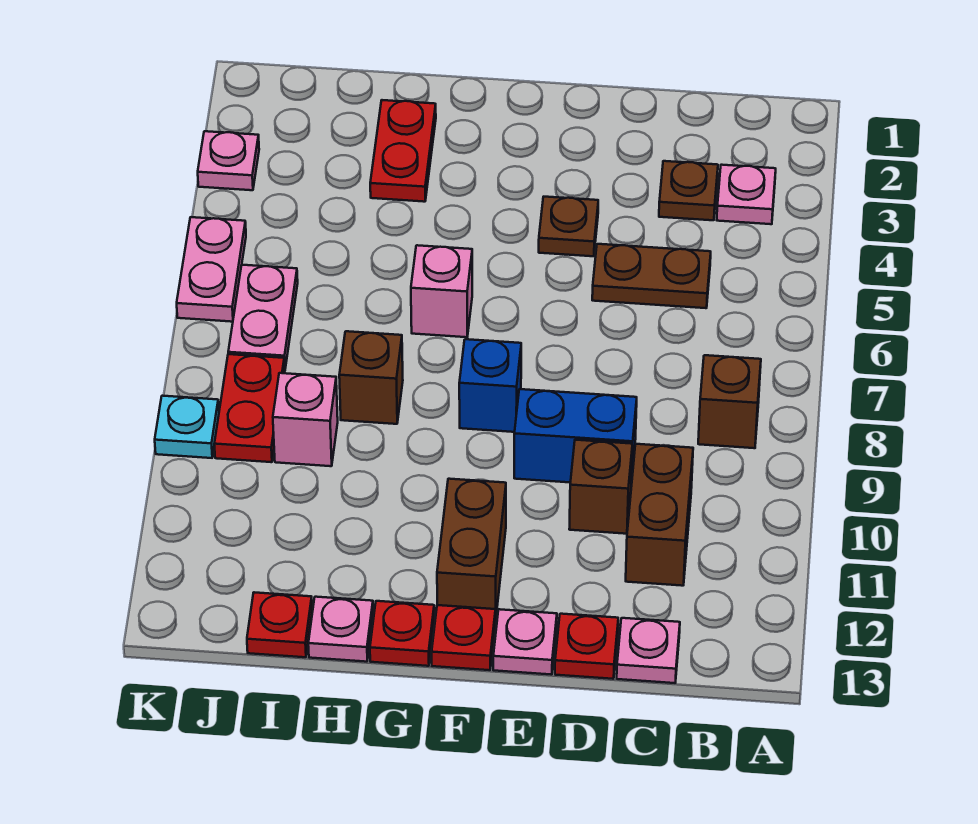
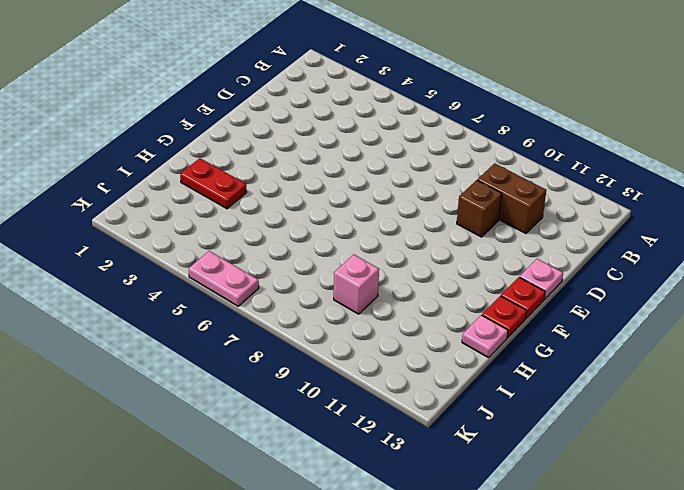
none -> pink 1x1 plate [717,165,776,224]
none -> brown 1x1 brick [698,355,761,448]
none -> brown 1x1 plate [659,161,718,220]

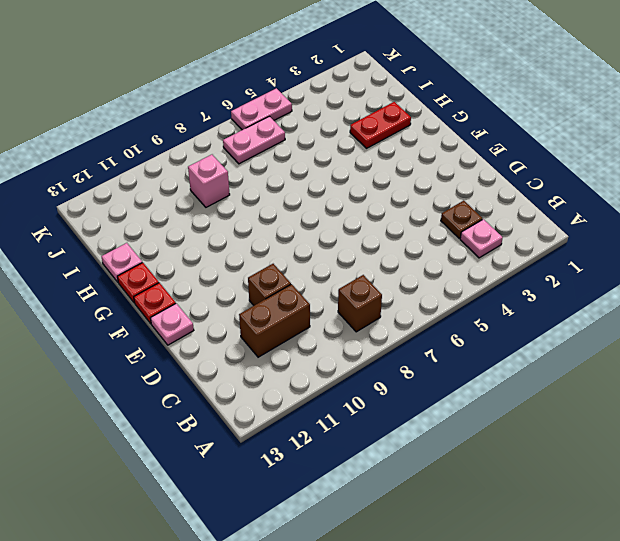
none -> brown 1x2 plate [592,244,711,308]
none -> pink 1x1 plate [617,618,680,683]
none -> blue 1x2 brick [514,389,637,485]

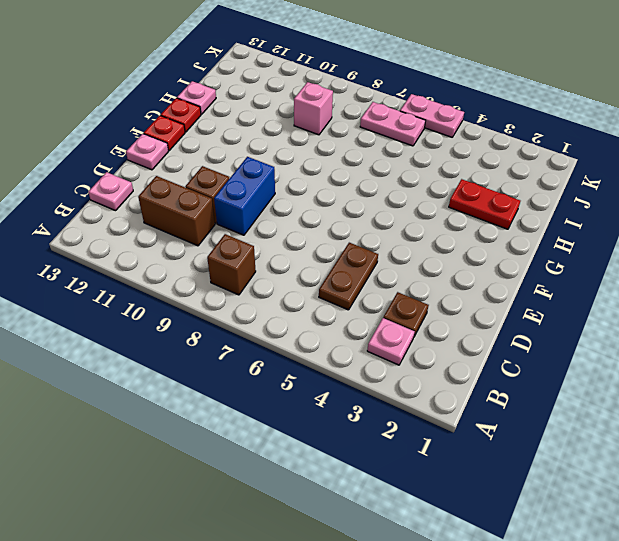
none -> red 1x1 plate [555,614,618,679]
none -> brown 1x1 plate [539,197,598,256]
none -> blue 1x1 brick [459,339,521,432]

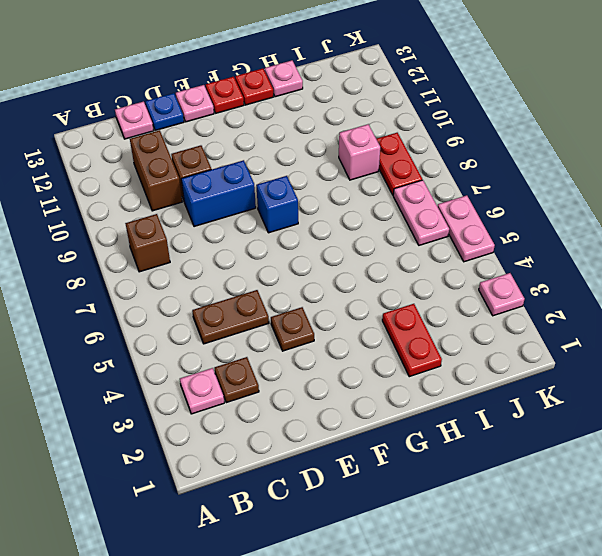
blue 1x1 plate [145,93,184,131] -> red 1x1 plate [555,614,618,679]
none -> brown 1x2 brick [437,479,506,621]
none -> pink 1x1 brick [411,245,472,337]
none -> brown 1x1 brick [339,331,403,424]

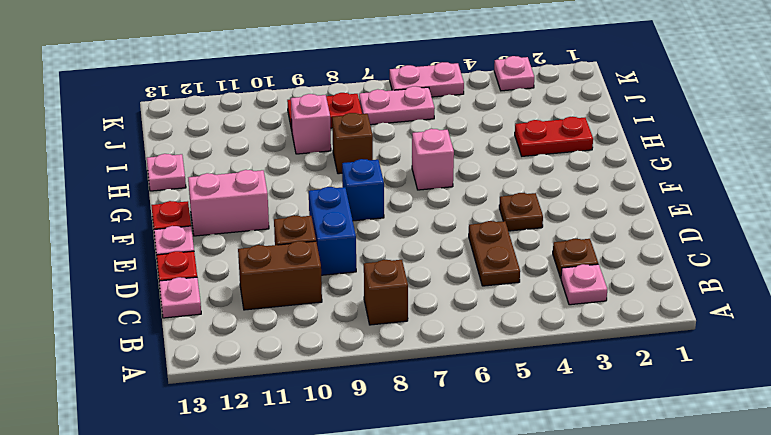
pink 1x2 brick [188,170,269,236] -> brown 1x2 brick [437,479,506,621]
none -> red 1x1 plate [370,601,434,666]
none -> red 1x1 plate [247,592,312,657]
none -> cyan 1x1 plate [155,396,219,458]

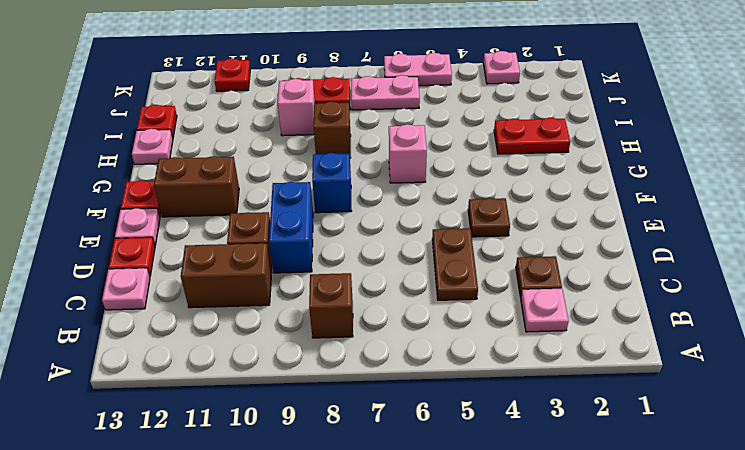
red 1x1 plate [215,58,250,91] -> red 1x1 plate moved to [370,601,434,666]
none -> cyan 1x1 plate [155,396,219,458]

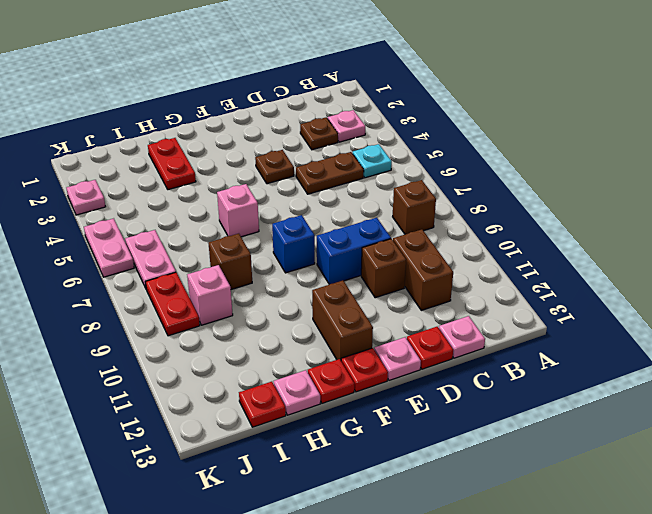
cyan 1x1 plate [353,144,392,178] -> cyan 1x1 plate moved to [155,396,219,458]

